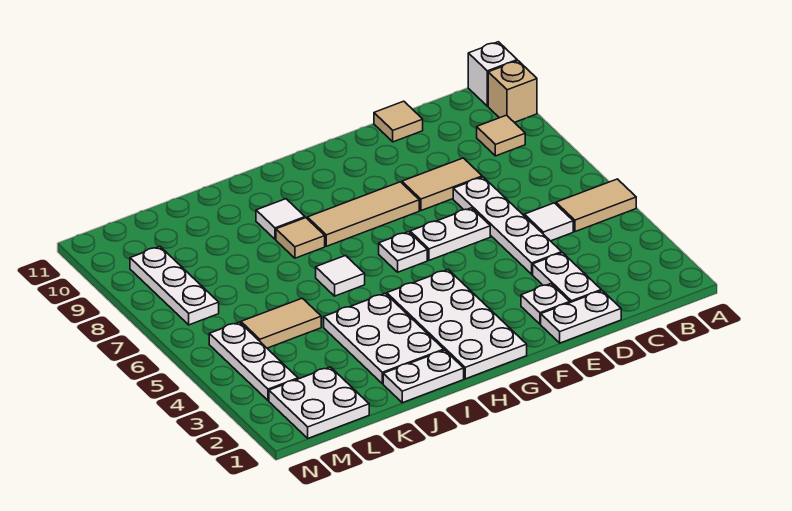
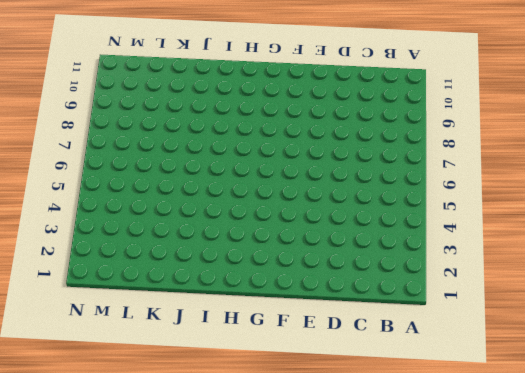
none -> tan 1x2 tile [556,179,636,232]
none -> tan 1x1 brick [488,61,537,122]
none -> white 1x1 brick [468,42,517,106]

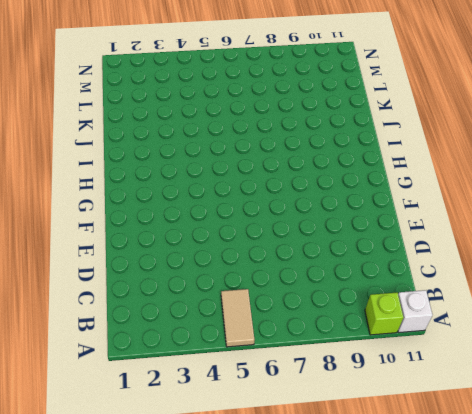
lime 1x1 brick [365,293,404,335] -> tan 1x1 brick [488,61,537,122]
none -> tan 1x1 tile [477,115,525,156]
none -> white 1x1 tile [524,203,573,241]
none -> white 1x2 plate [541,291,621,343]

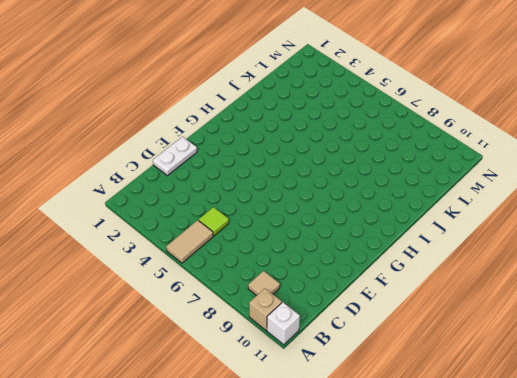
lime 1x1 tile [199,207,229,236] -> white 1x1 tile [524,203,573,241]
none -> white 1x2 plate [533,253,601,302]
none -> white 1x4 plate [453,177,562,274]
none -> tan 1x2 tile [402,158,482,211]

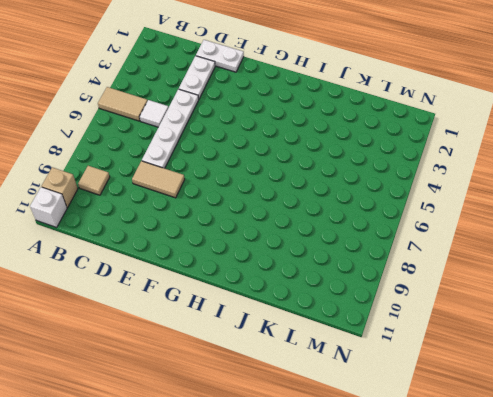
none -> tan 1x1 tile [374,101,423,142]
none -> white 1x1 plate [521,284,570,324]
none -> white 1x2 plate [410,208,490,260]

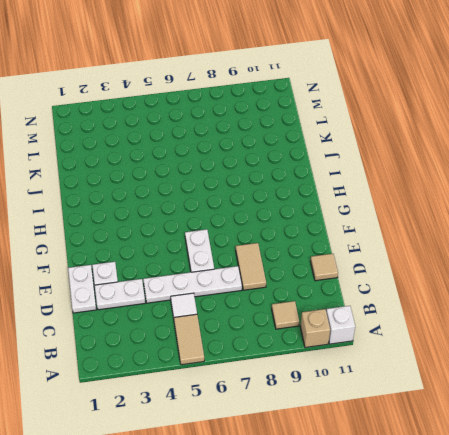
none -> tan 1x3 tile [307,182,419,246]
none -> white 2x4 plate [387,270,527,379]
none -> white 1x1 plate [379,232,427,272]

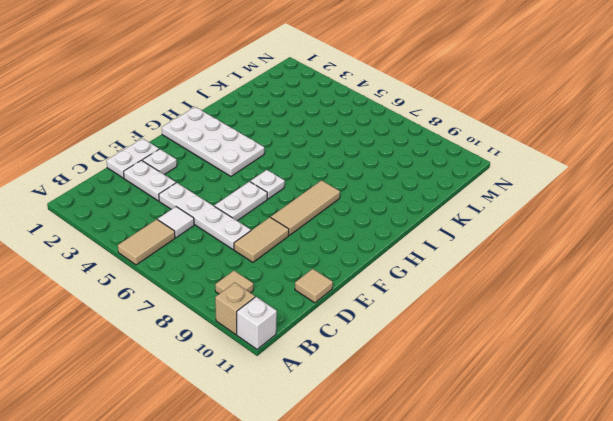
none -> white 1x2 plate [383,350,464,403]
none -> white 2x3 plate [324,293,444,384]
none -> white 1x1 tile [316,256,365,296]

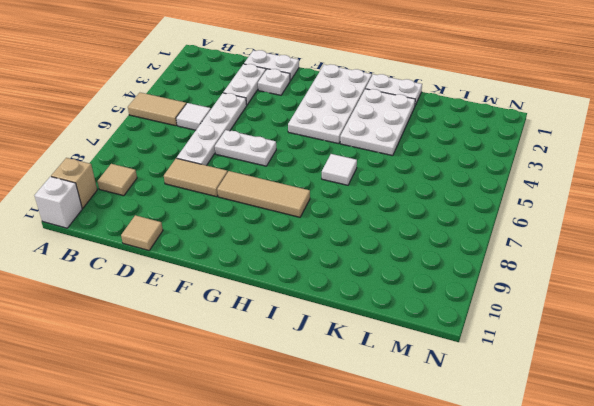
none -> white 1x1 plate [379,232,427,272]
none -> tan 1x1 tile [276,218,325,258]
none -> white 1x1 tile [256,199,305,239]

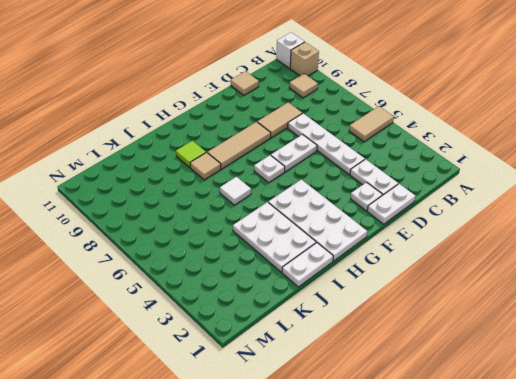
lime 1x1 tile [176,141,206,168] -> white 1x1 tile [256,199,305,239]
none -> white 1x1 tile [524,203,573,241]
none -> tan 1x2 tile [241,298,321,348]
none -> white 2x2 plate [269,367,369,438]

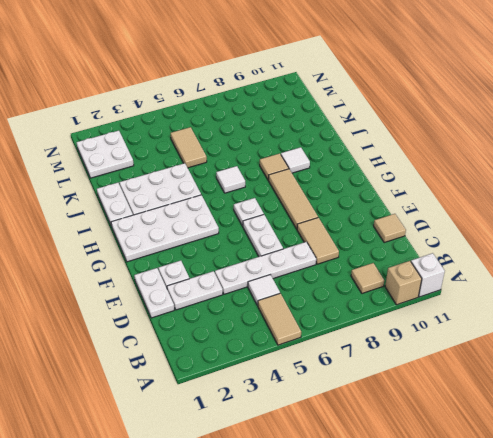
none -> white 1x3 plate [209,322,298,401]
none -> white 1x3 plate [130,247,219,325]

